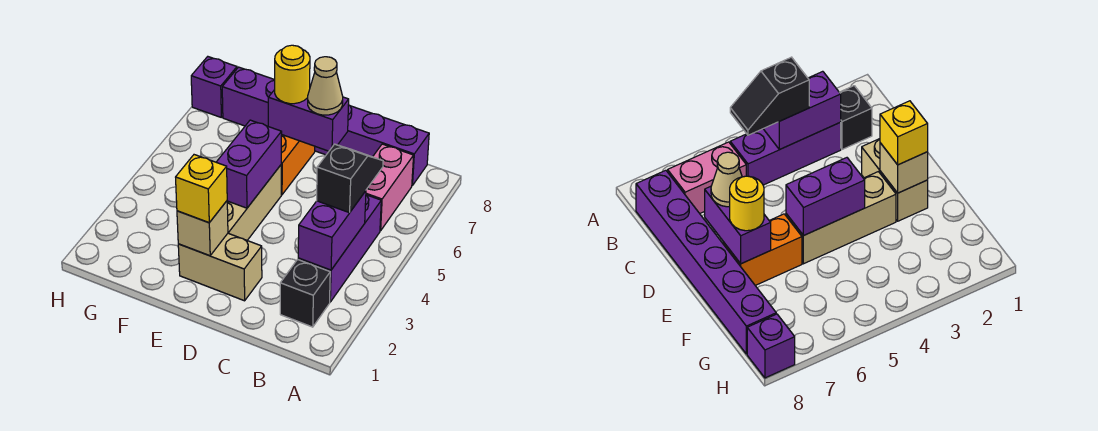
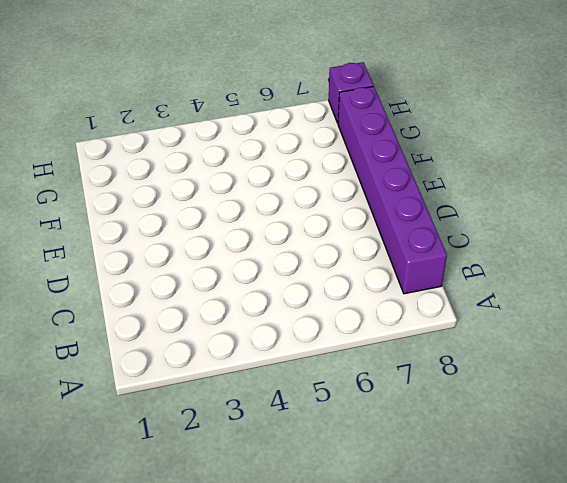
none -> black 1x1 brick [280,260,330,327]
none -> purple 1x3 brick [298,195,381,302]
none -> pink 1x2 brick [366,144,414,231]

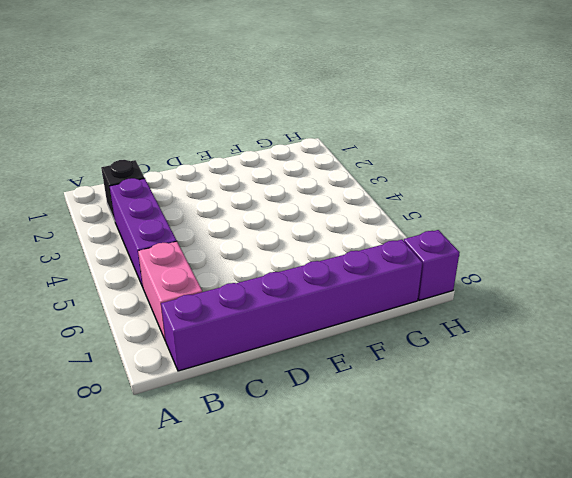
none -> tan 1x2 brick [178,233,262,301]
none -> tan 1x3 brick [227,165,281,240]
none -> orange 1x2 brick [281,134,315,195]

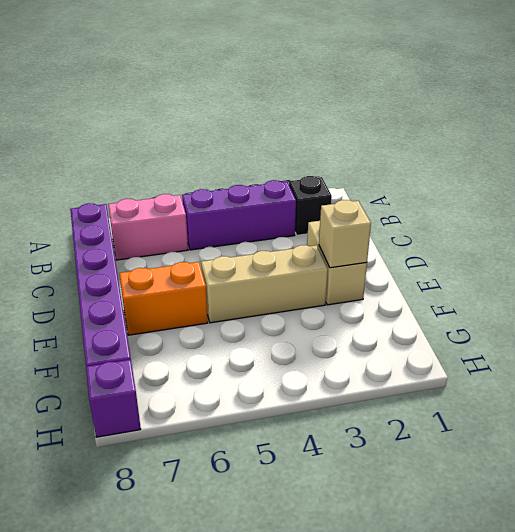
none -> purple 1x2 brick [298,191,366,270]
none -> purple 1x2 brick [268,90,349,151]
none -> purple 1x2 brick [216,120,282,208]

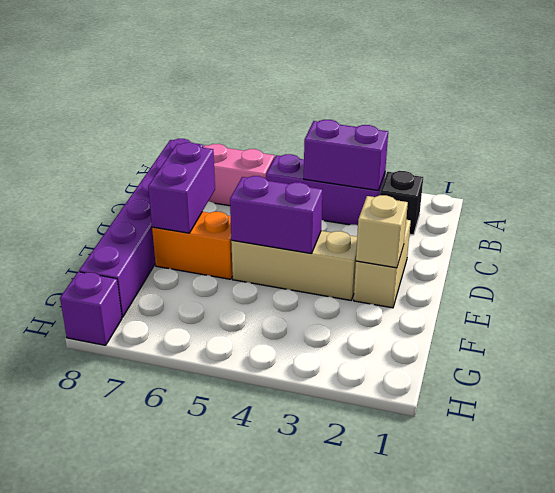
none -> black 1x2 slope [317,144,383,213]
none -> tan 1x1 cone [308,57,343,115]
none -> yellow 1x1 brick [176,155,227,223]

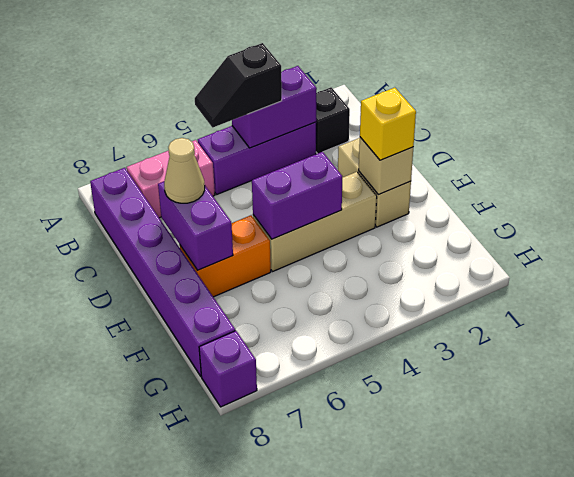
none -> yellow 1x1 round brick [275,45,310,104]

